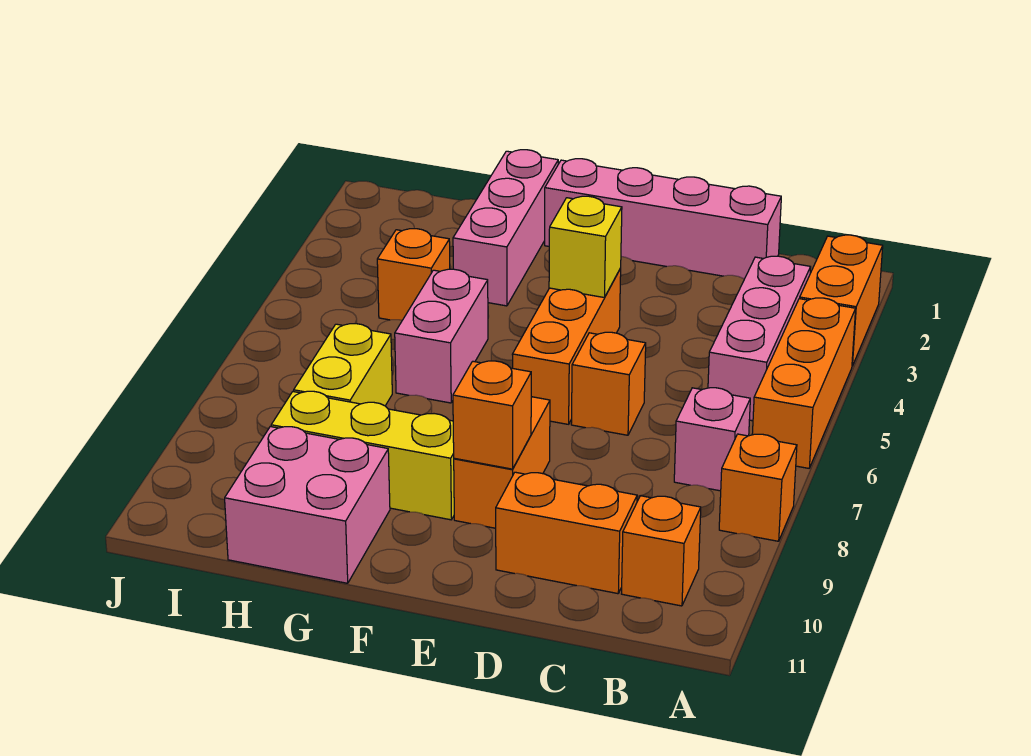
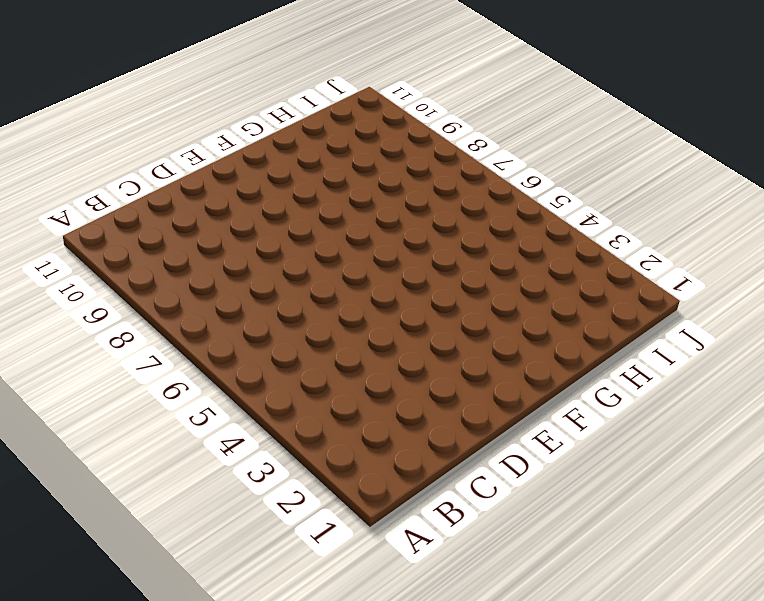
none -> orange 1x2 brick [800,235,883,366]
none -> orange 1x3 brick [752,298,856,468]
none -> orange 1x1 brick [719,434,797,541]

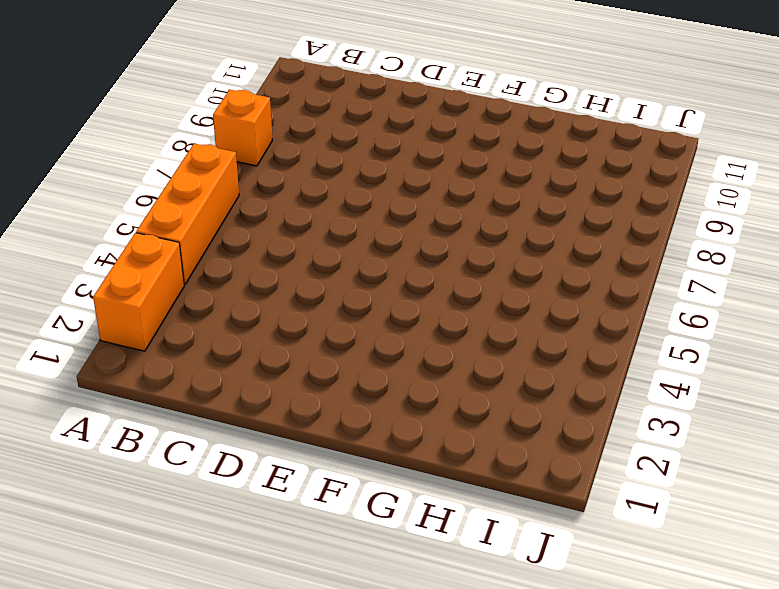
none -> pink 1x3 brick [708,256,811,421]
none -> pink 1x1 brick [674,388,750,491]
none -> orange 1x1 brick [622,496,701,606]

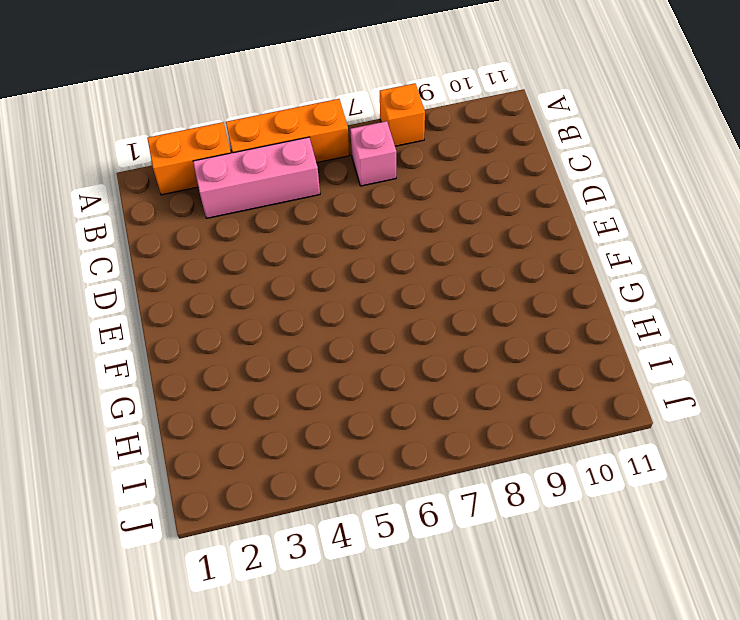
none -> orange 1x1 brick [622,496,701,606]
none -> pink 1x4 brick [545,159,781,279]
none -> orange 1x2 brick [496,472,637,594]

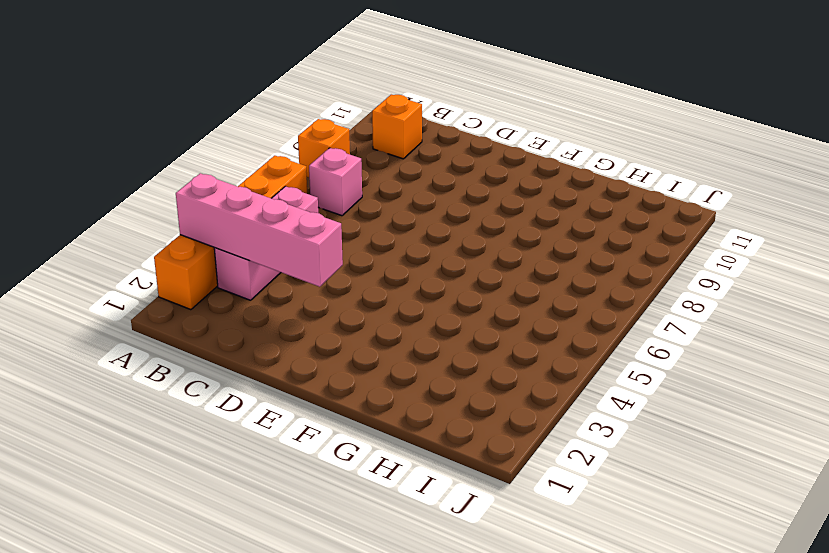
pink 1x4 brick [176,173,343,287] -> pink 1x4 brick moved to [545,159,781,279]
none -> orange 1x2 brick [496,472,637,594]
none -> orange 1x1 brick [571,332,646,435]
none -> orange 1x3 brick [512,269,621,424]

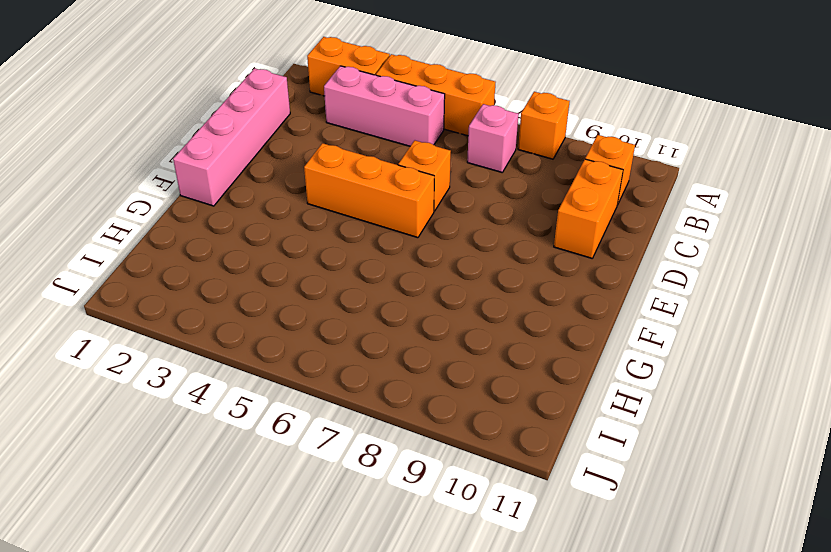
none -> orange 1x2 brick [454,397,550,528]
none -> yellow 1x3 brick [271,391,454,520]
none -> pink 1x3 brick [453,150,558,306]

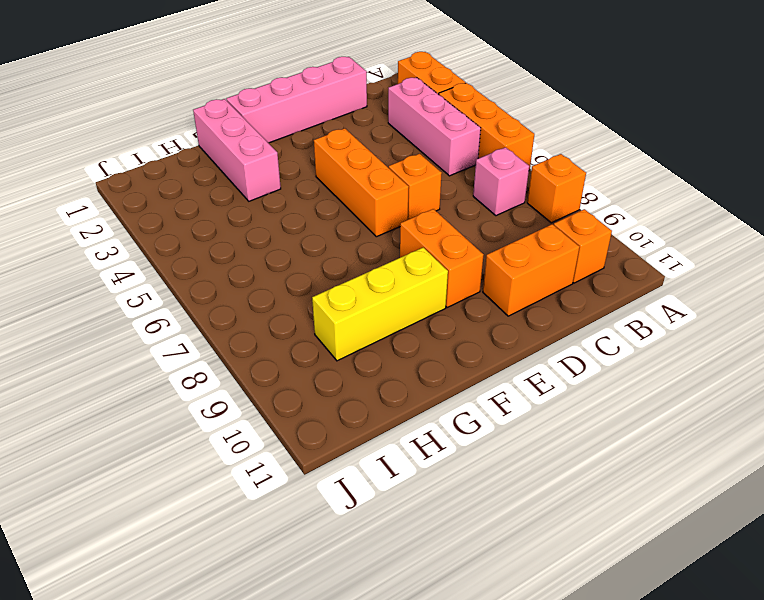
none -> pink 1x2 brick [395,269,488,403]
none -> pink 2x2 brick [225,427,390,583]
none -> orange 1x1 brick [377,229,450,320]

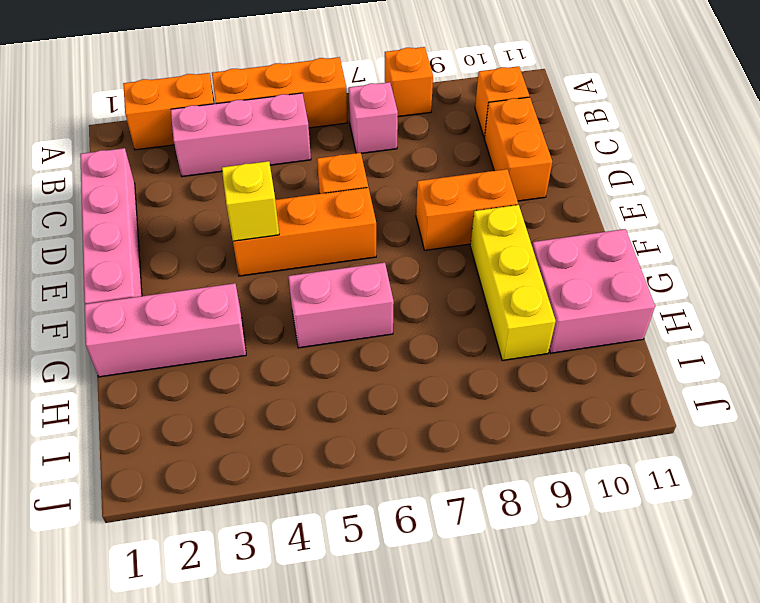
none -> orange 1x1 brick [377,229,450,320]
none -> yellow 1x2 brick [294,324,392,406]
none -> orange 1x1 brick [453,361,531,469]

